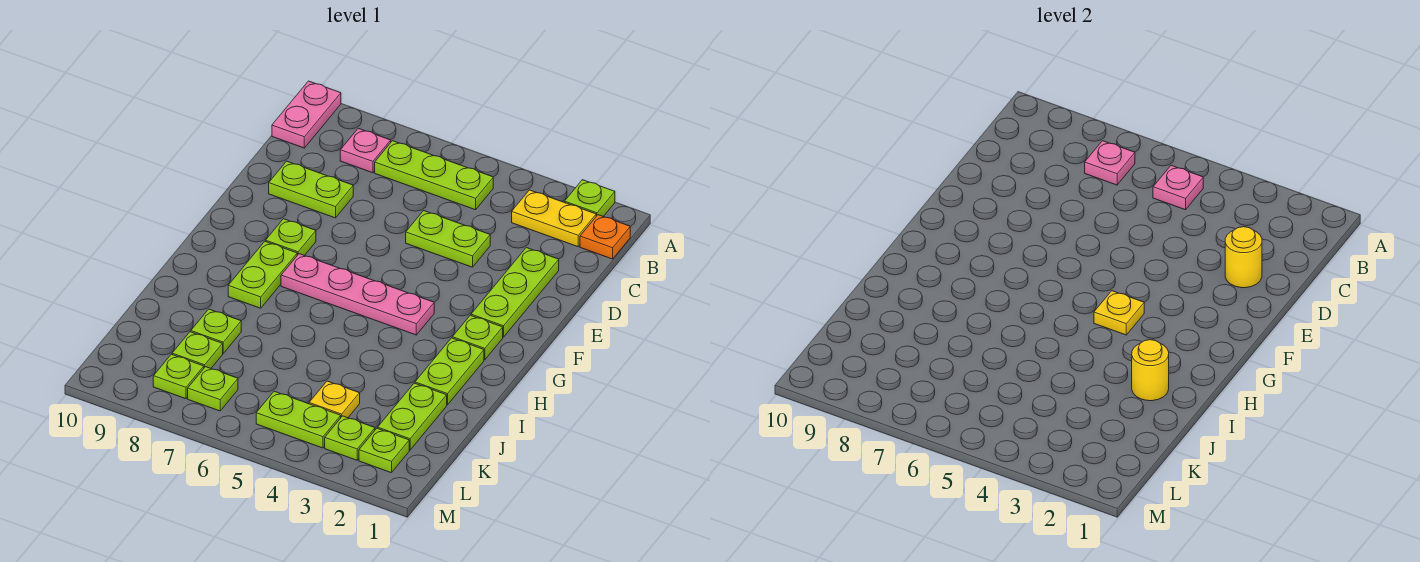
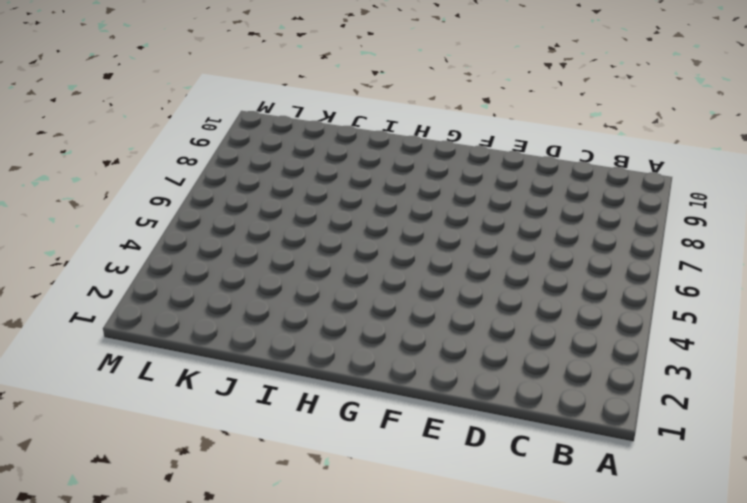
none -> lime 1x1 plate [565,180,615,217]
none -> pink 1x2 plate [272,81,341,148]
none -> orange 1x1 plate [580,215,630,259]

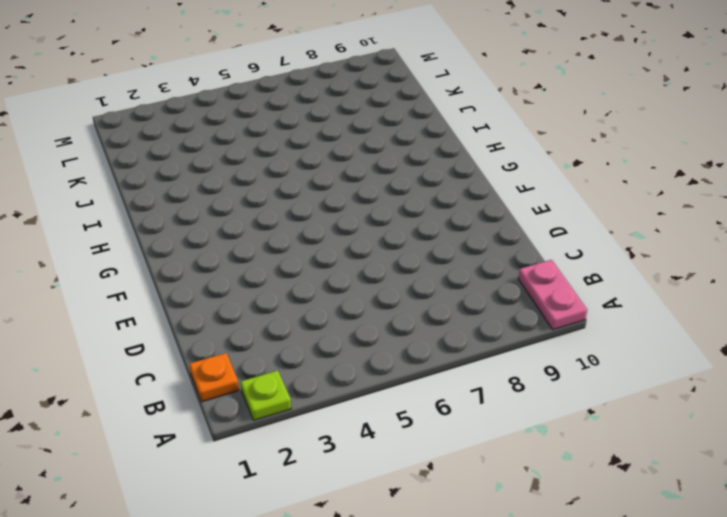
none -> yellow 1x2 plate [512,190,596,247]
none -> lime 1x3 plate [375,141,493,210]
none -> pink 1x1 plate [340,128,391,173]

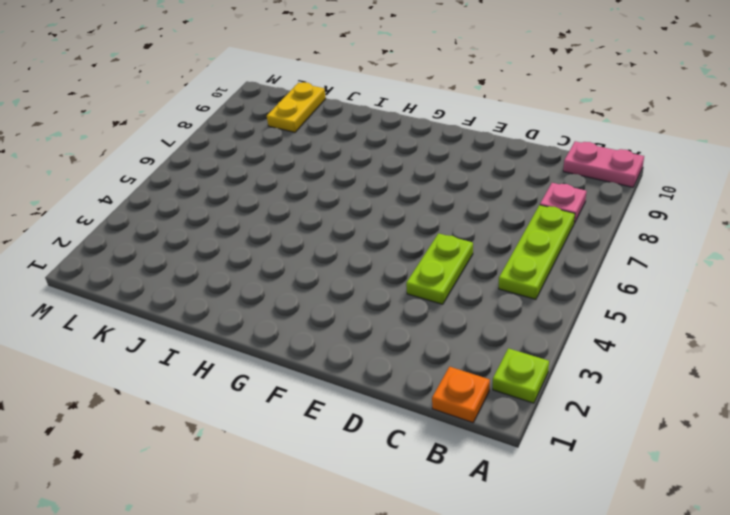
yellow 1x2 plate [267,82,326,132] -> yellow 1x2 plate moved to [512,190,596,247]
none -> lime 1x3 plate [471,248,559,337]
none -> lime 1x2 plate [269,161,353,218]
none -> lime 1x1 plate [266,219,316,256]

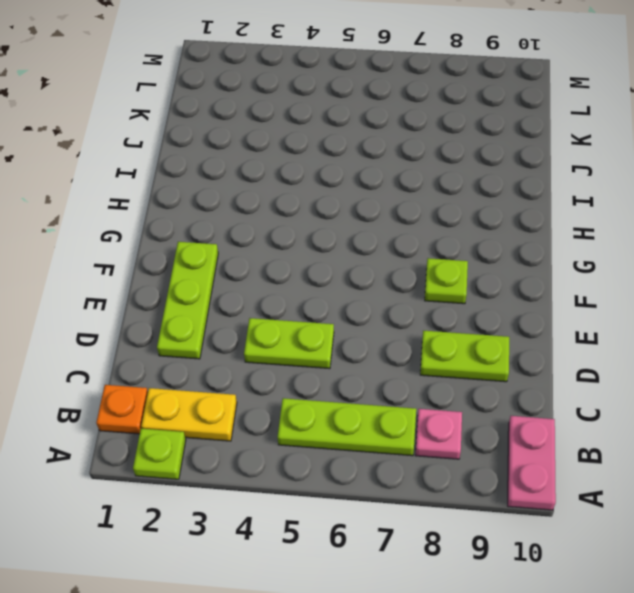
none -> lime 1x1 plate [452,315,503,360]
none -> pink 1x4 plate [281,254,434,335]
none -> lime 1x2 plate [228,241,297,308]

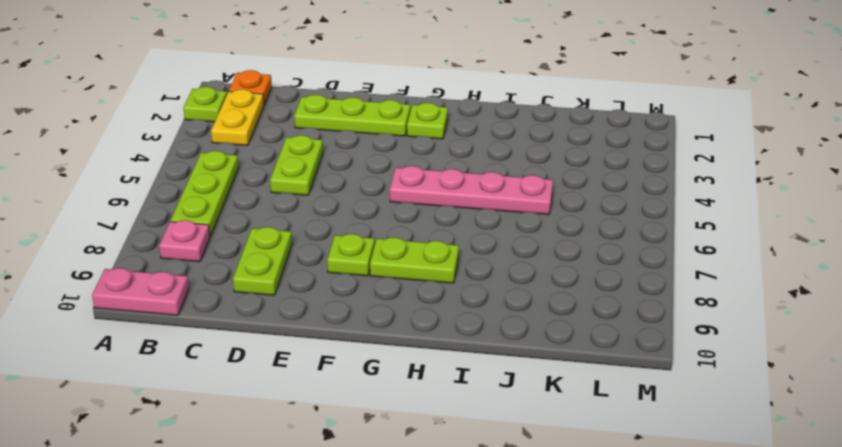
pink 1x4 plate [390,166,553,215] -> pink 1x4 plate turned to [281,254,434,335]
none -> lime 1x2 plate [415,338,484,405]
none -> lime 1x2 plate [378,383,447,450]
none -> lime 1x1 plate [191,309,241,353]

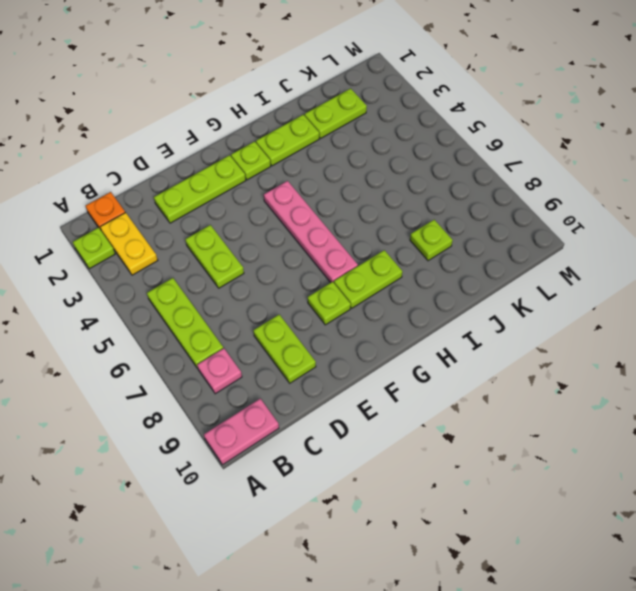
none -> yellow 1x1 plate [309,381,360,418]
none -> lime 1x1 plate [172,332,223,368]
none -> lime 1x1 plate [359,428,409,473]

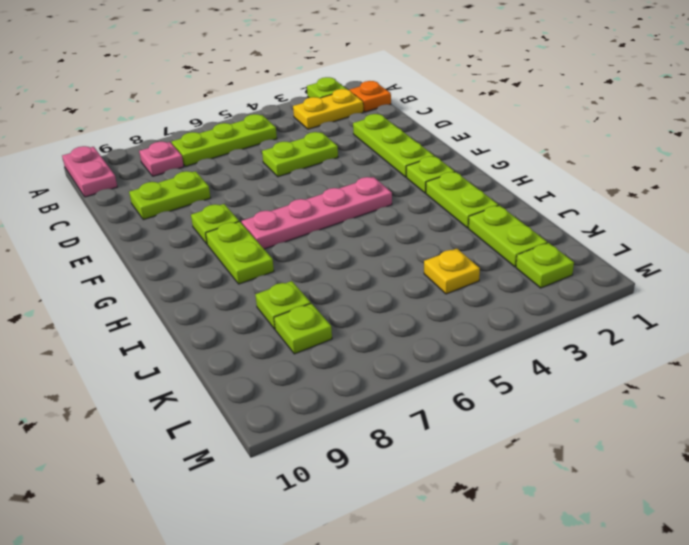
none -> lime 1x1 plate [325,416,375,460]
none -> lime 1x2 plate [256,391,341,448]
none -> lime 1x1 plate [188,367,238,411]

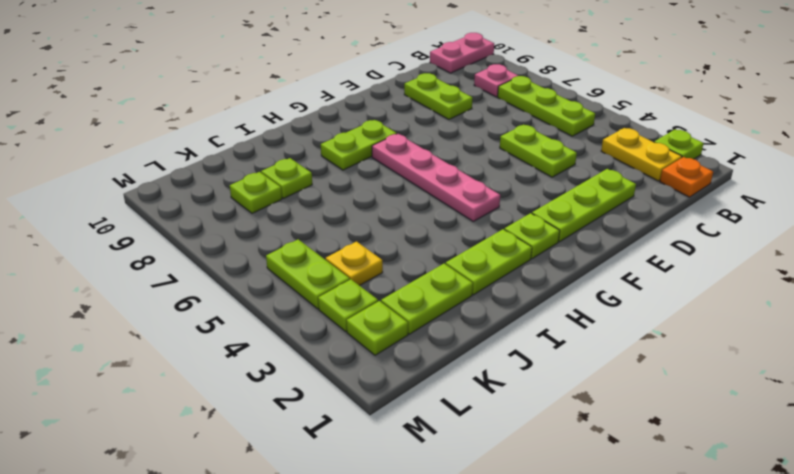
none -> lime 1x1 plate [266,219,316,256]
none -> lime 1x1 plate [188,367,238,411]
none -> lime 1x1 plate [153,354,204,399]

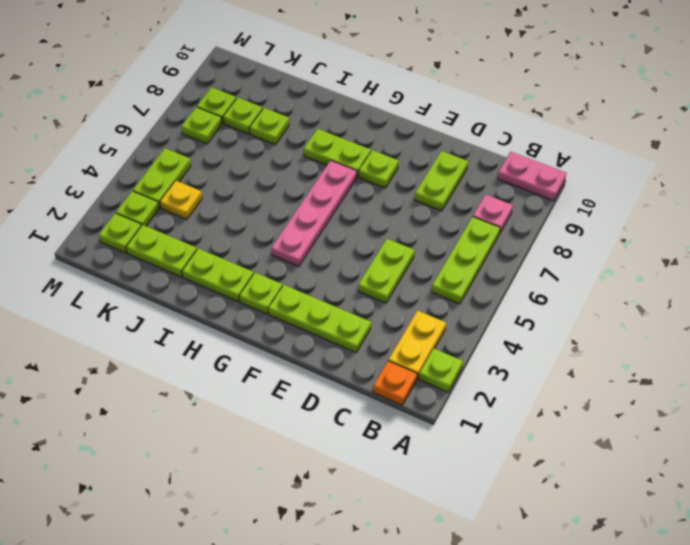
none -> pink 1x1 plate [1153,165,1203,210]
none -> pink 1x1 plate [1085,141,1135,185]
none -> yellow 1x1 round brick [1225,227,1262,288]

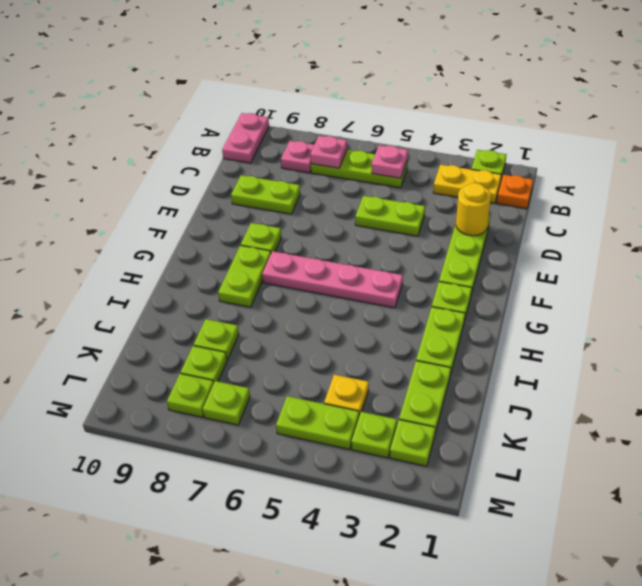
none -> yellow 1x1 plate [1094,291,1144,335]
none -> yellow 1x1 round brick [1132,340,1169,401]

